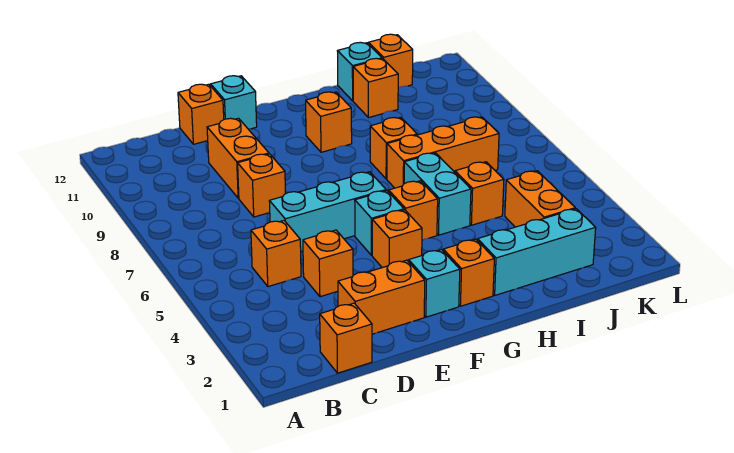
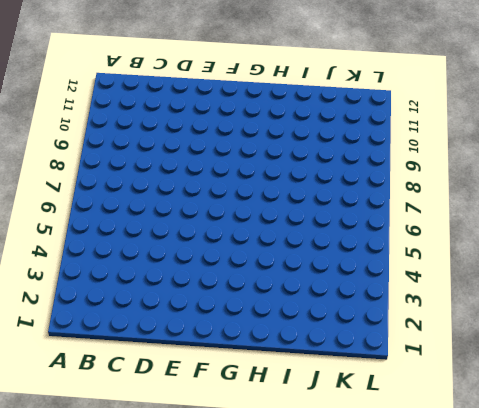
none -> orange 1x1 brick [320,303,372,373]
none -> orange 1x1 brick [251,221,301,287]
none -> orange 1x2 brick [338,260,425,334]

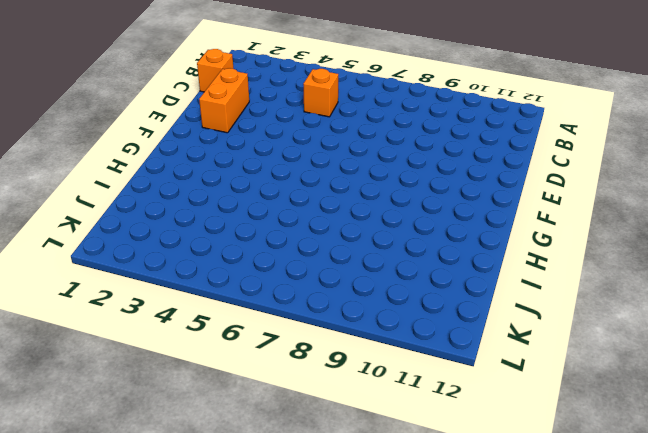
none -> orange 1x1 brick [303,230,353,297]
none -> cyan 1x3 brick [269,172,386,251]
none -> orange 1x1 brick [238,154,285,217]

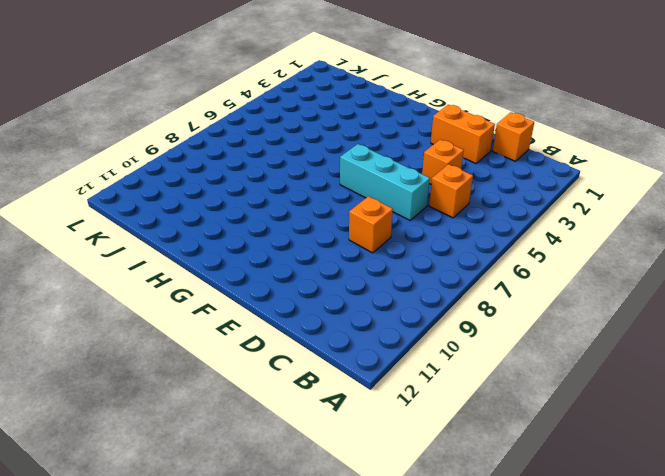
none -> orange 1x2 brick [207,118,269,198]
none -> orange 1x1 brick [178,84,224,144]
none -> cyan 1x1 brick [211,76,257,129]

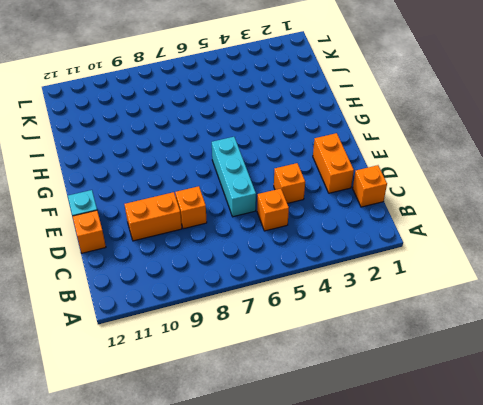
none -> cyan 1x1 brick [409,250,460,317]
none -> orange 1x1 brick [372,210,422,268]
none -> cyan 1x1 brick [355,191,404,255]

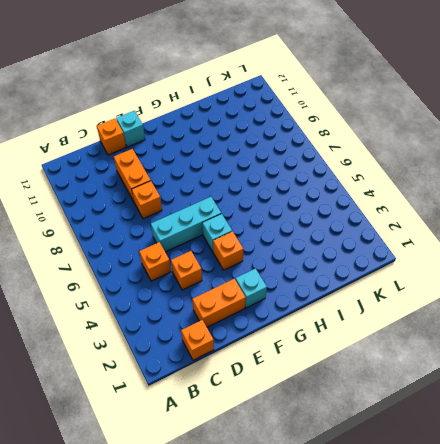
none -> orange 1x1 brick [443,239,494,306]
none -> orange 1x1 brick [389,181,438,240]
none -> orange 1x1 brick [306,92,352,152]

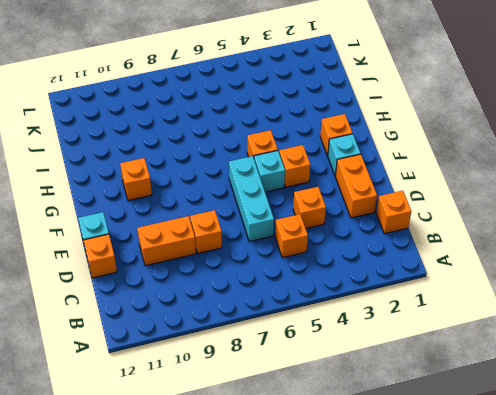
none -> cyan 1x3 brick [478,209,596,295]
none -> cyan 1x2 brick [404,153,471,235]
none -> orange 1x3 brick [387,117,499,188]

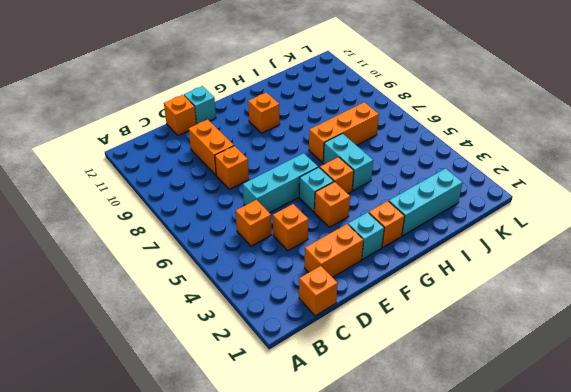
none -> orange 1x1 brick [370,117,417,179]
none -> orange 1x1 brick [455,162,504,225]
none -> orange 1x1 brick [353,58,398,118]

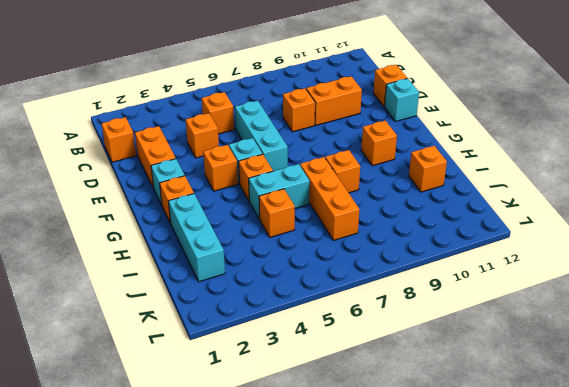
none -> cyan 1x1 brick [338,42,382,101]
none -> orange 1x2 brick [505,171,575,227]
none -> orange 1x1 brick [368,34,413,88]

